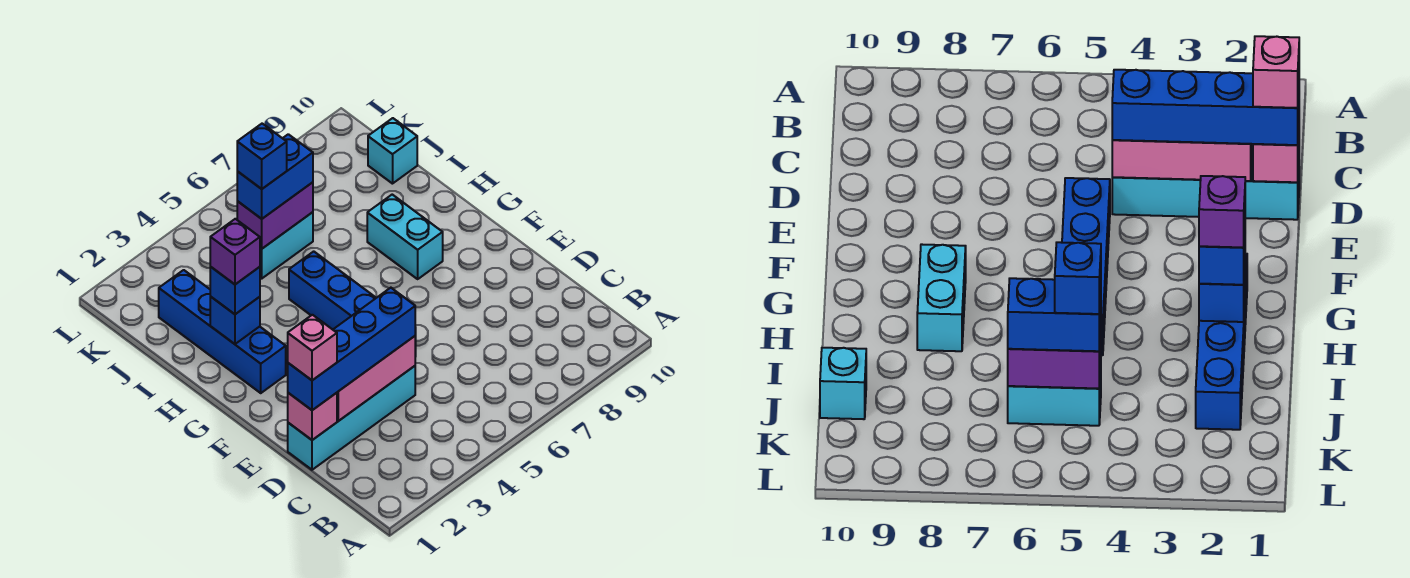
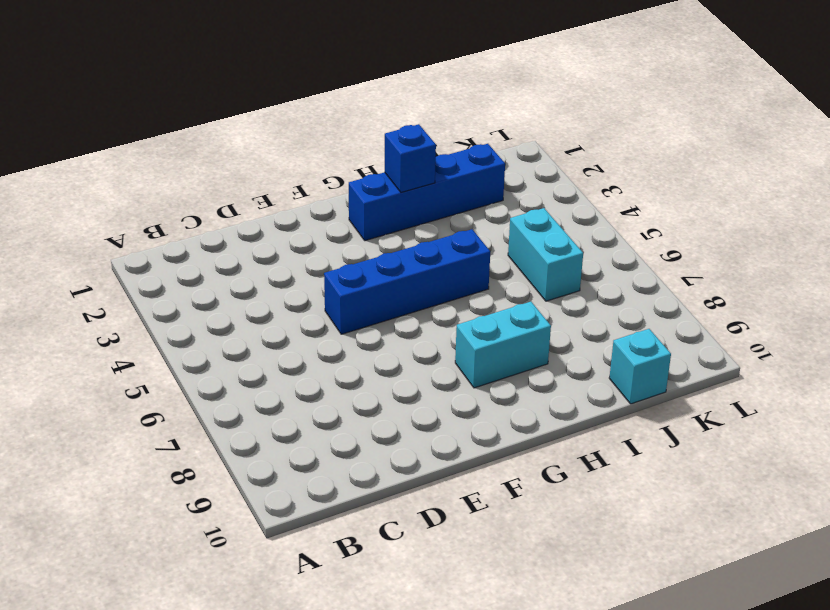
none -> cyan 1x4 brick [288,366,415,470]
none -> pink 1x1 brick [288,393,337,440]
none -> pink 1x3 brick [337,336,415,421]

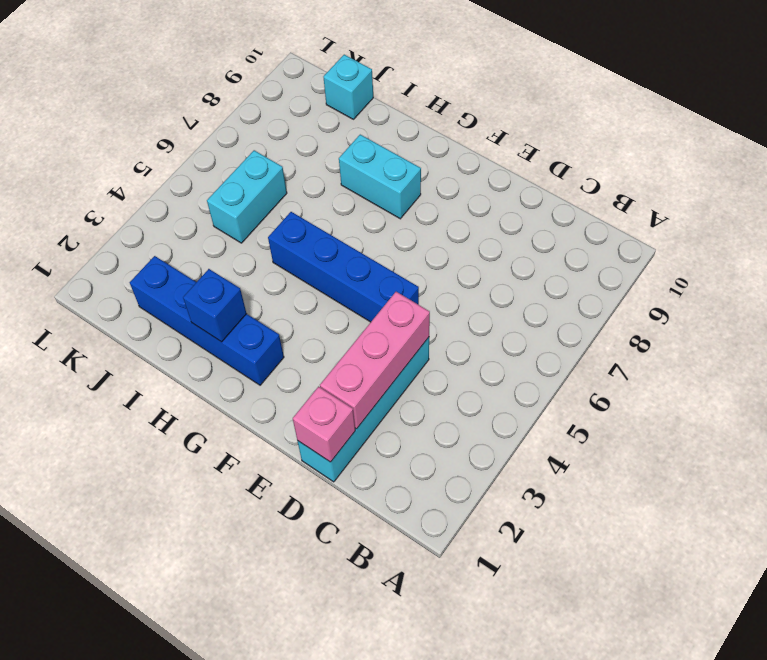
none -> purple 1x2 brick [237,182,313,249]
none -> blue 1x4 brick [288,288,415,410]
none -> blue 1x1 brick [210,267,260,314]

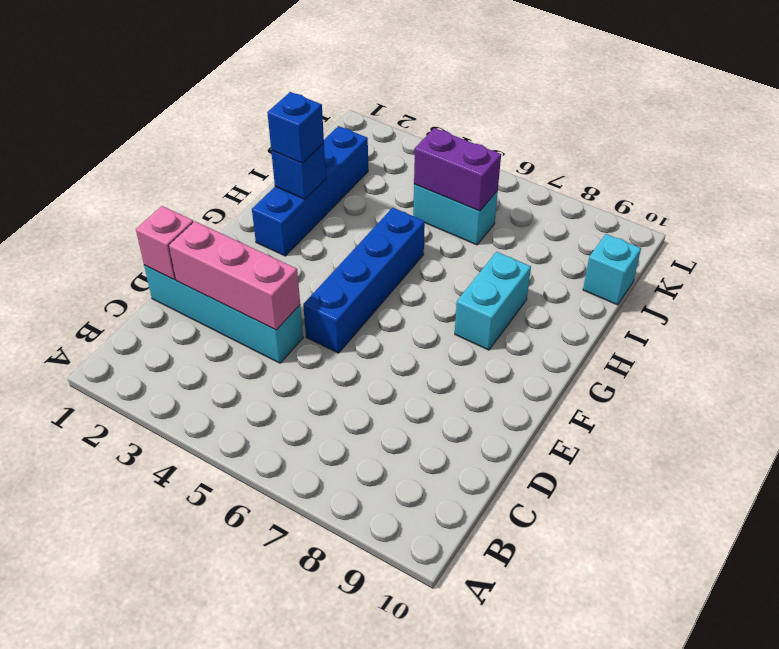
none -> blue 1x4 brick [288,288,415,410]
none -> blue 1x2 brick [237,134,313,219]
none -> pink 1x1 brick [288,315,337,380]

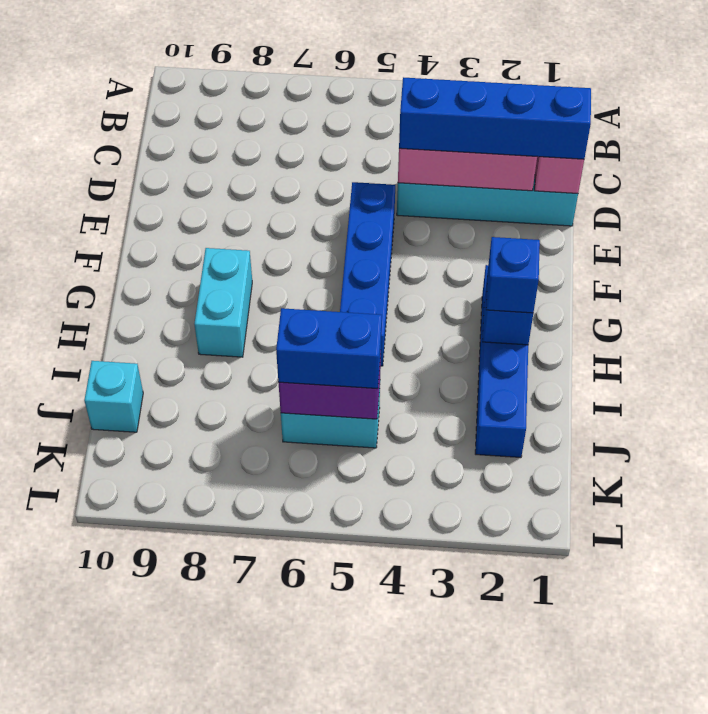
none -> pink 1x1 brick [288,315,337,380]
none -> purple 1x1 brick [210,219,260,284]
none -> blue 1x1 brick [237,124,287,189]

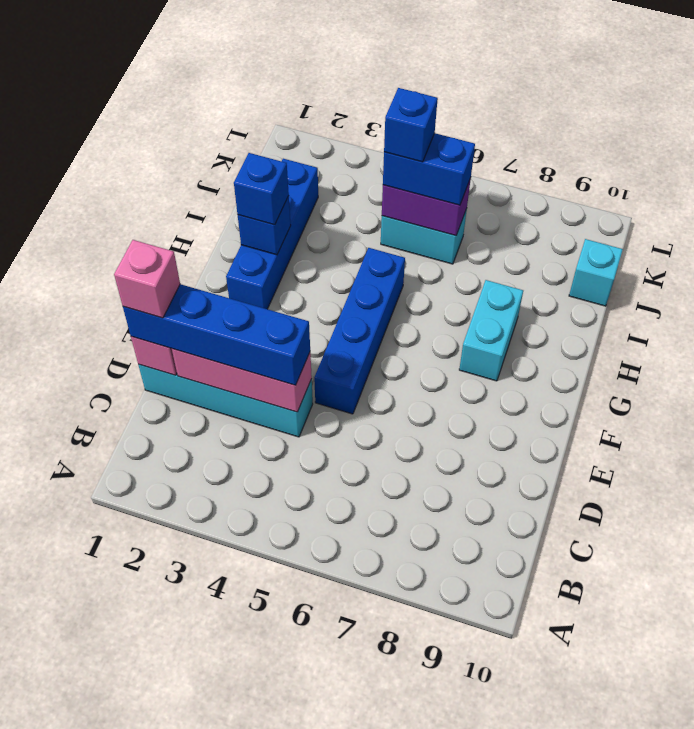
none -> purple 1x1 brick [210,219,260,284]

